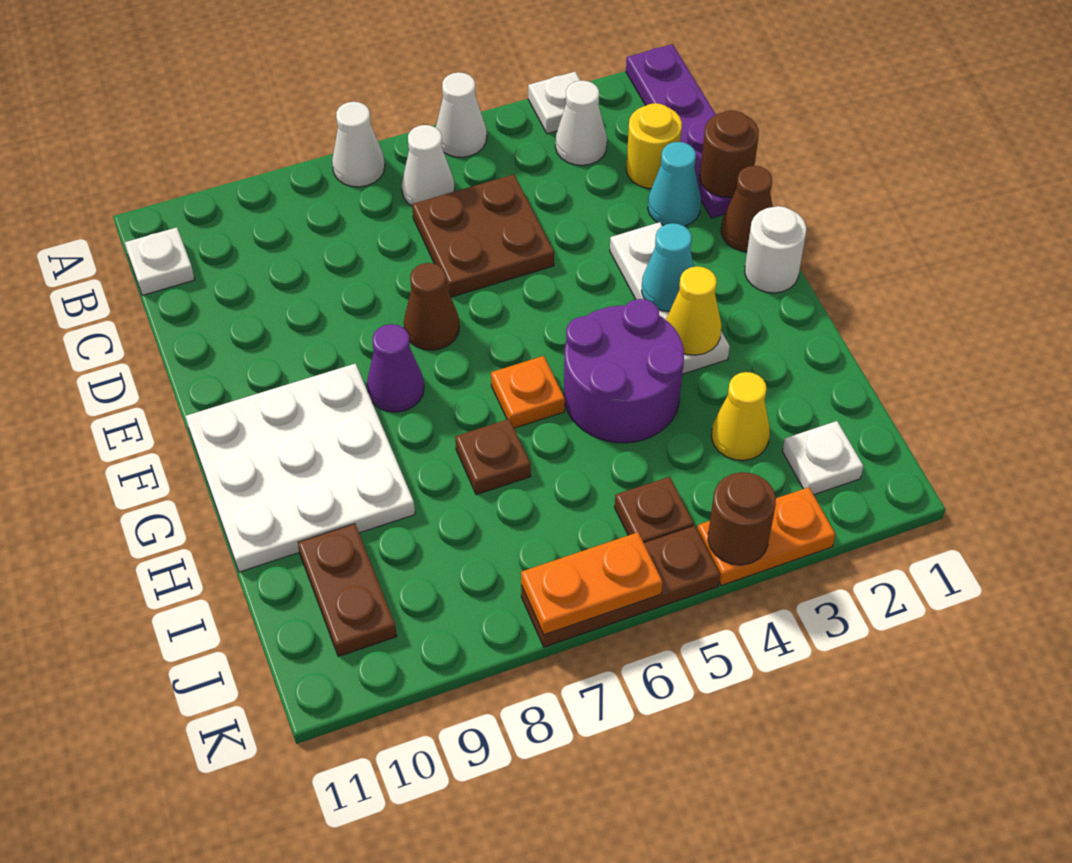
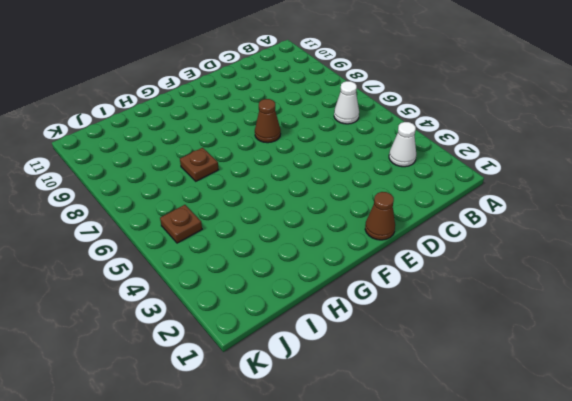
none -> purple 1x4 plate [626,44,732,218]
none -> white 1x1 plate [528,72,580,134]
none -> white 1x1 cone [436,72,487,157]
none -> white 1x1 cone [332,102,385,187]

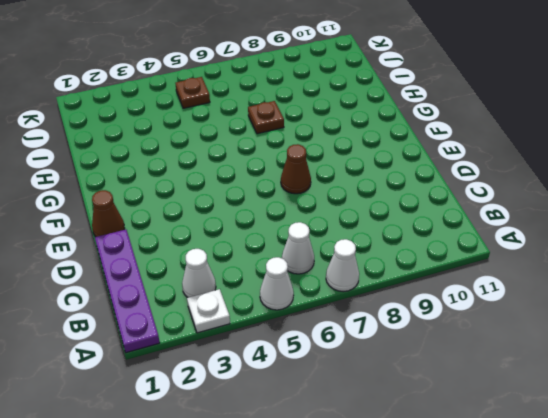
none -> white 1x1 plate [125,227,195,295]
none -> yellow 1x1 round brick [626,103,682,188]
none -> brown 2x2 plate [412,174,554,297]
none -> cyan 1x1 cone [648,142,701,226]

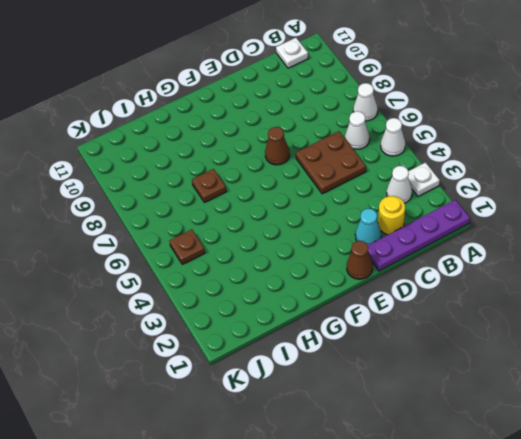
none -> white 1x3 plate [610,222,730,374]
none -> white 1x1 round brick [745,206,806,293]
none -> purple 1x1 cone [367,324,424,412]
none -> white 3x3 plate [185,364,415,572]

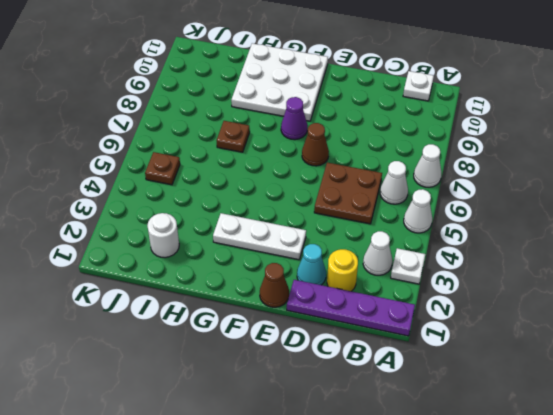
white 1x1 round brick [147,213,179,258] -> white 1x1 round brick moved to [745,206,806,293]
none -> purple 2x2 round brick [564,299,684,443]
none -> orange 1x1 plate [491,356,565,428]
none -> yellow 1x1 cone [712,372,770,460]
none -> brown 1x2 plate [298,524,397,657]

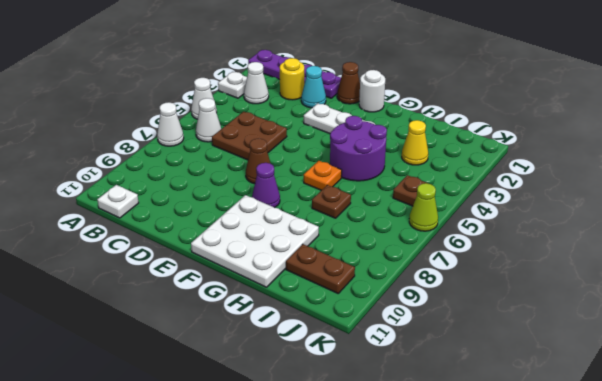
lime 1x1 cone [409,183,438,231] -> brown 1x3 plate [521,526,720,647]
none -> white 1x1 plate [782,421,863,495]
none -> orange 1x2 plate [697,487,836,586]
none -> brown 1x1 round brick [700,111,759,197]
none -> cyan 1x1 cone [641,223,694,311]

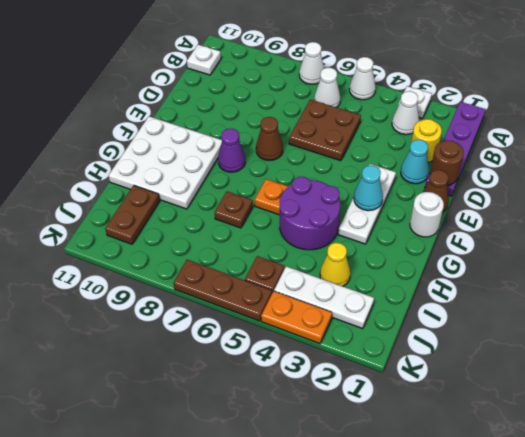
white 1x3 plate [274,266,374,329] -> white 1x1 plate [782,421,863,495]
none -> yellow 1x1 cone [666,266,721,355]
none -> brown 1x1 round brick [708,472,776,565]
none -> orange 1x2 plate [521,532,663,635]

